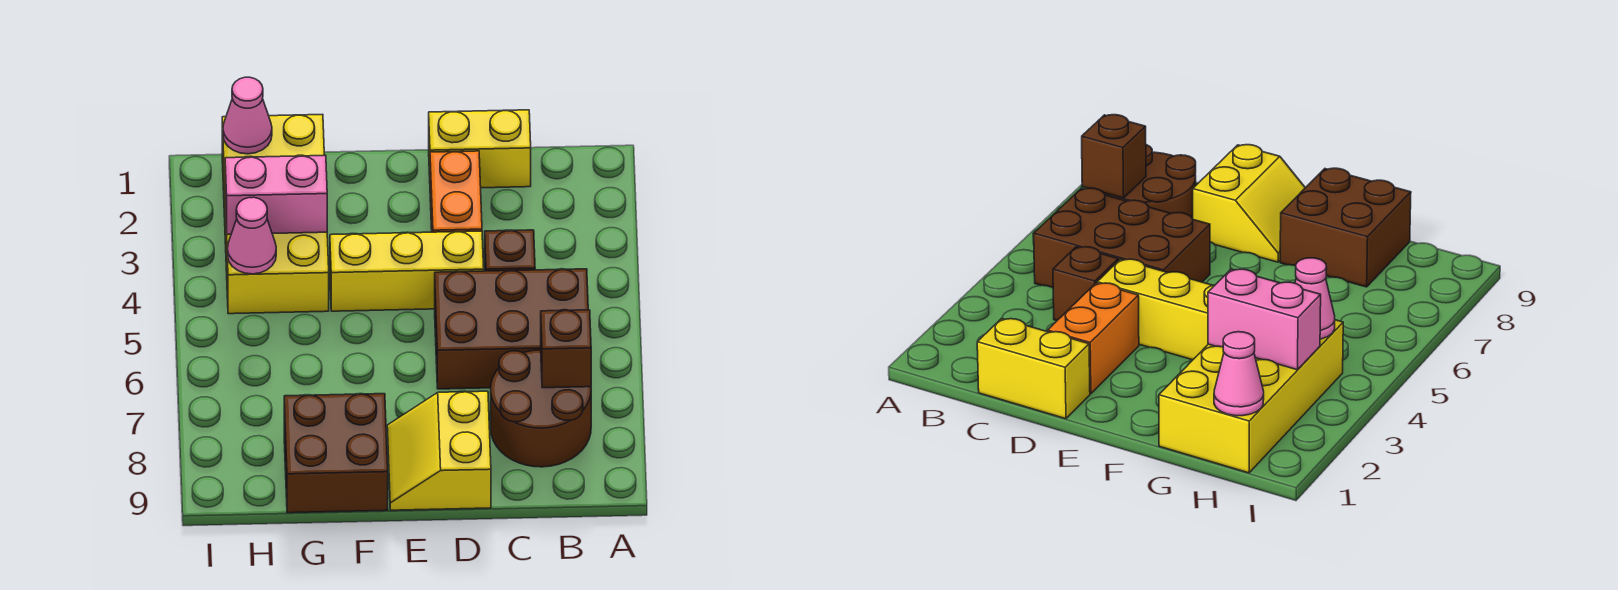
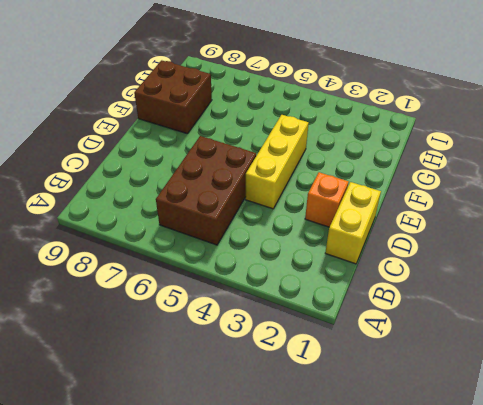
orange 1x1 brick [305,172,349,227] -> orange 1x2 brick [430,151,482,232]
none -> brown 2x2 round brick [491,350,591,467]
none -> brown 1x1 brick [485,230,535,271]
none -> yellow 2x2 slope [387,391,491,510]

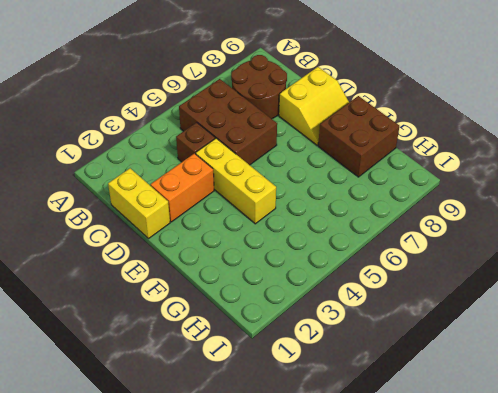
none -> yellow 2x4 brick [222,114,329,314]
none -> brown 1x1 brick [541,310,591,388]
none -> pink 1x2 brick [225,155,327,235]

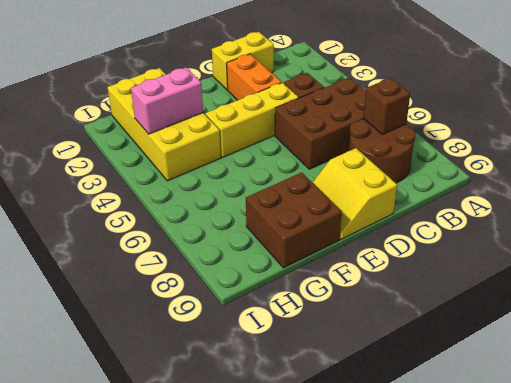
none -> pink 1x1 cone [223,77,272,154]
none -> pink 1x1 cone [227,197,276,274]

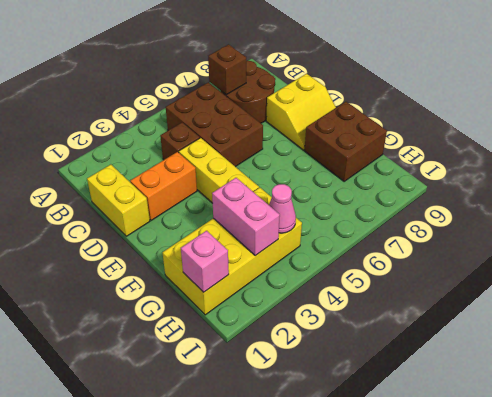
pink 1x1 brick [181,231,229,292] -> pink 1x1 cone [223,77,272,154]

